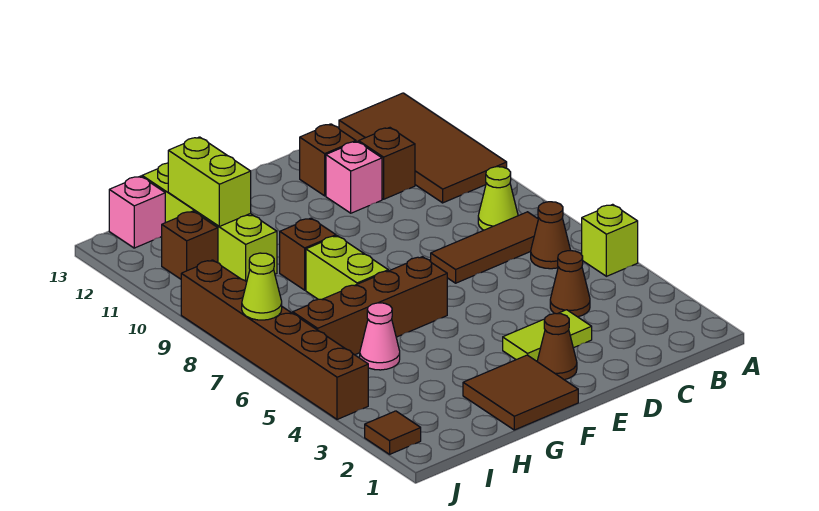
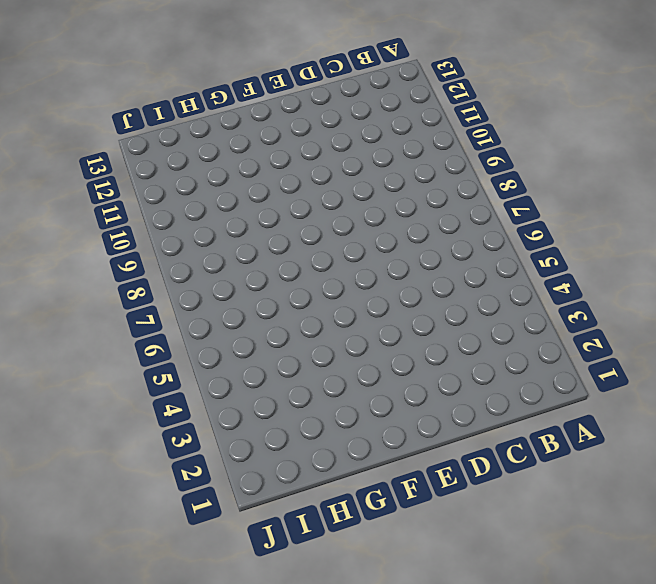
none -> lime 1x1 brick [582,204,638,276]
none -> brown 2x4 tile [339,93,507,203]
none -> brown 1x1 cone [531,202,571,269]

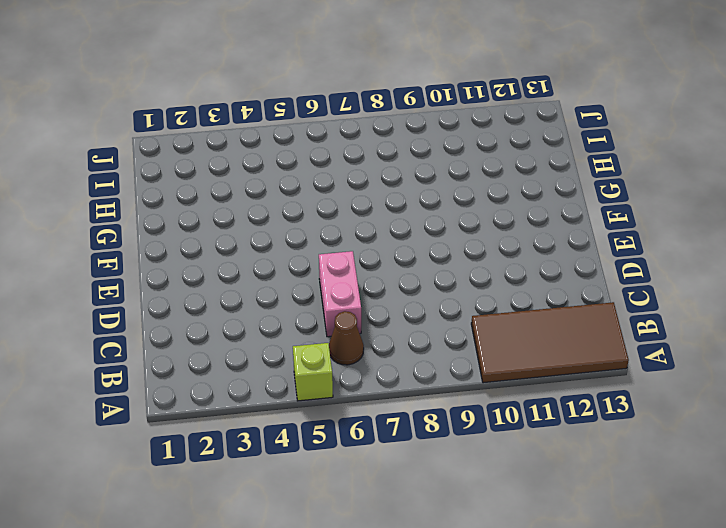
pink 1x2 brick [319,251,361,337] -> none
none -> brown 1x3 tile [431,212,538,283]
none -> lime 1x1 cone [478,167,518,230]
none -> brown 1x1 cone [550,251,590,317]

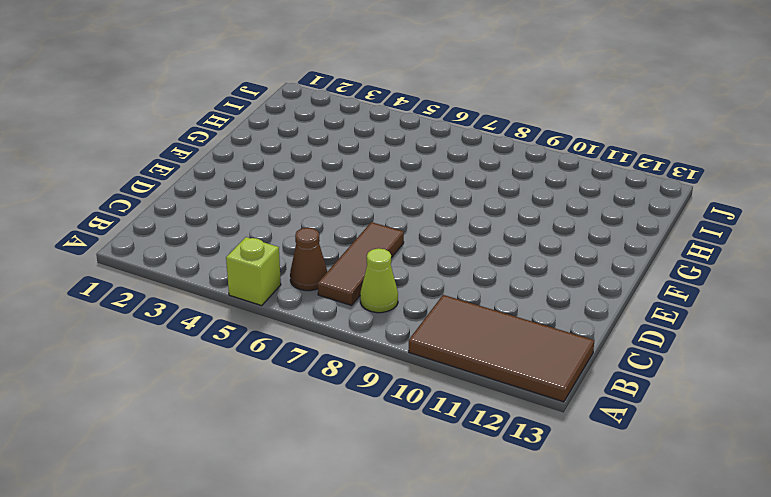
none -> brown 1x1 cone [550,251,590,317]
none -> brown 1x1 brick [359,128,415,199]
none -> lime 1x2 tile [503,310,592,361]

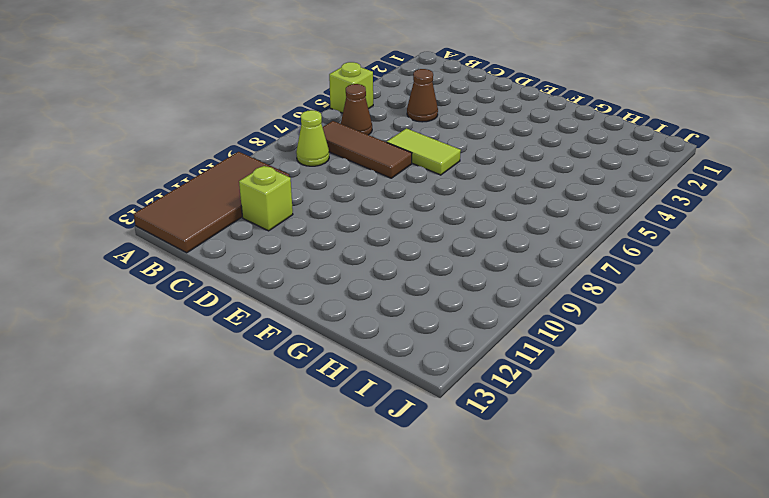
lime 1x1 brick [239,166,293,231] -> brown 1x1 brick [359,128,415,199]
lime 1x2 tile [387,128,461,175] -> lime 1x2 tile moved to [503,310,592,361]
none -> pink 1x1 brick [326,142,382,213]
none -> brown 1x1 brick [300,124,356,196]
none -> brown 1x1 cone [537,313,577,380]

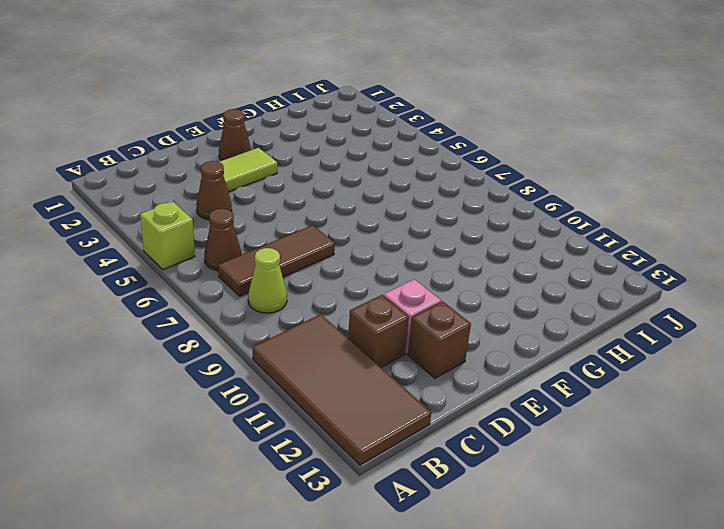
none -> brown 2x2 tile [463,355,578,430]
none -> brown 1x4 brick [293,257,447,355]
none -> lime 1x2 brick [306,236,388,299]

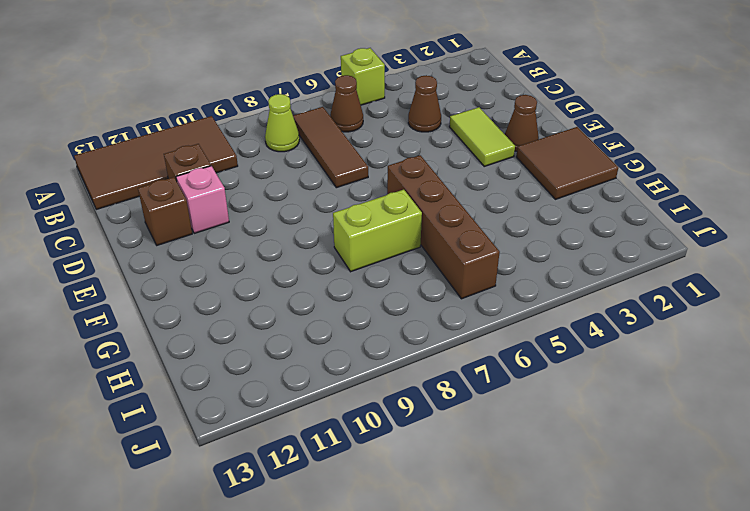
none -> brown 1x1 brick [280,218,336,290]
none -> pink 1x1 cone [360,303,400,370]
none -> lime 1x4 brick [142,163,277,282]

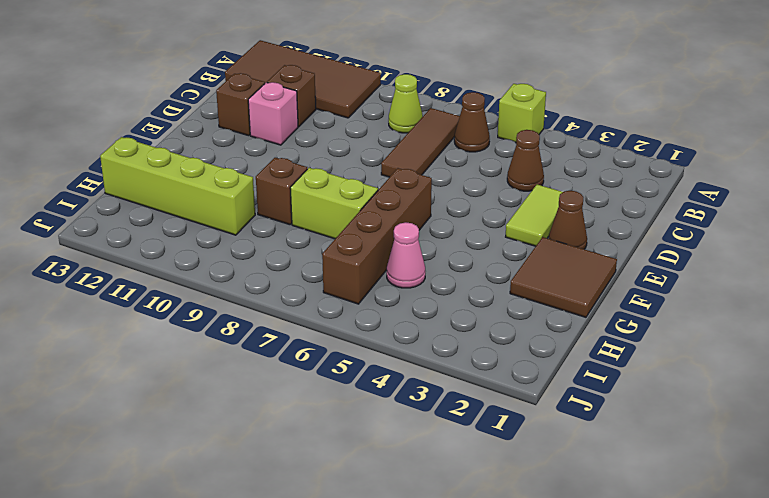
none -> brown 1x1 brick [162,211,218,279]
none -> pink 1x1 brick [109,176,165,248]
none -> brown 1x1 tile [365,411,421,454]

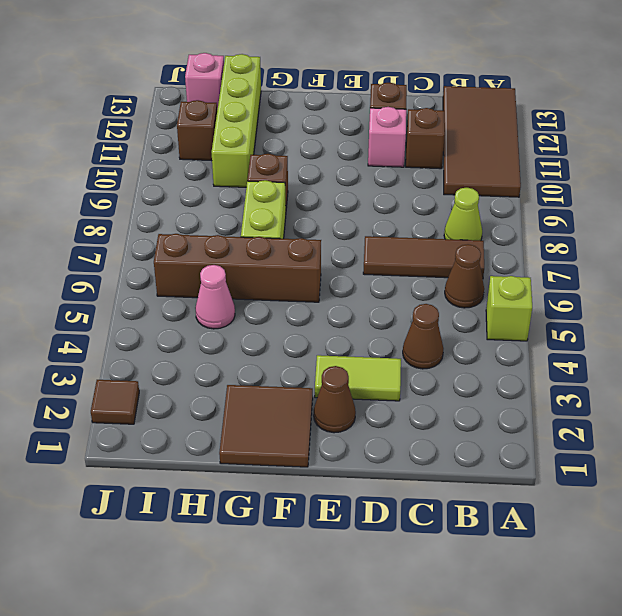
none -> brown 1x6 brick [181,260,368,419]
none -> lime 1x2 brick [168,137,251,226]
none -> lime 1x1 cone [242,253,282,320]

